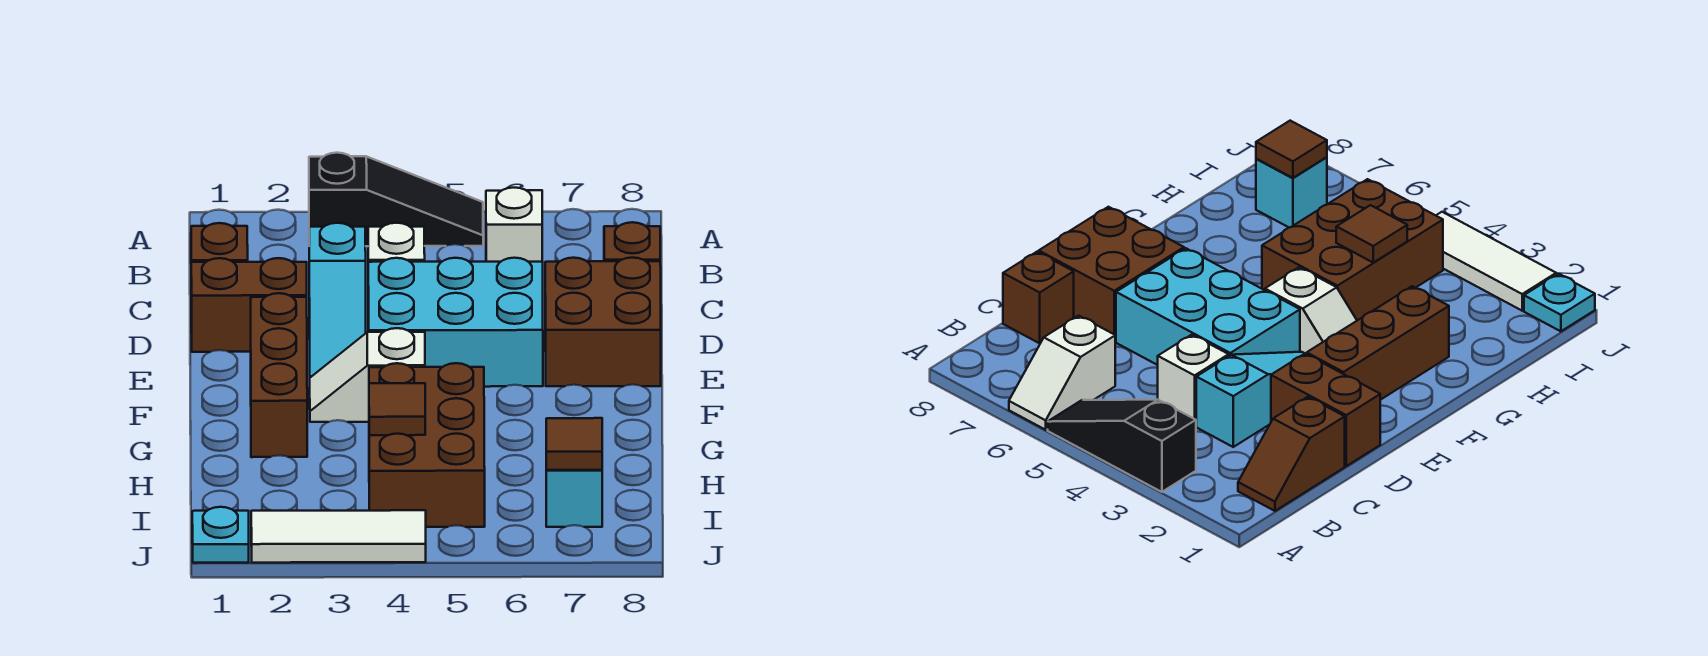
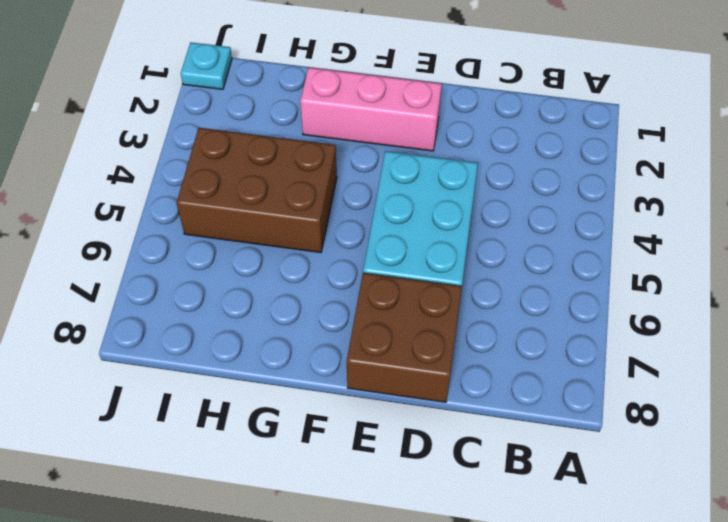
pink 1x3 brick [300,67,442,151] -> brown 1x3 brick [251,293,307,457]
none -> black 1x3 slope [309,153,483,246]
none -> white 1x2 slope [486,188,542,262]
none -> brown 1x2 slope [191,223,248,262]

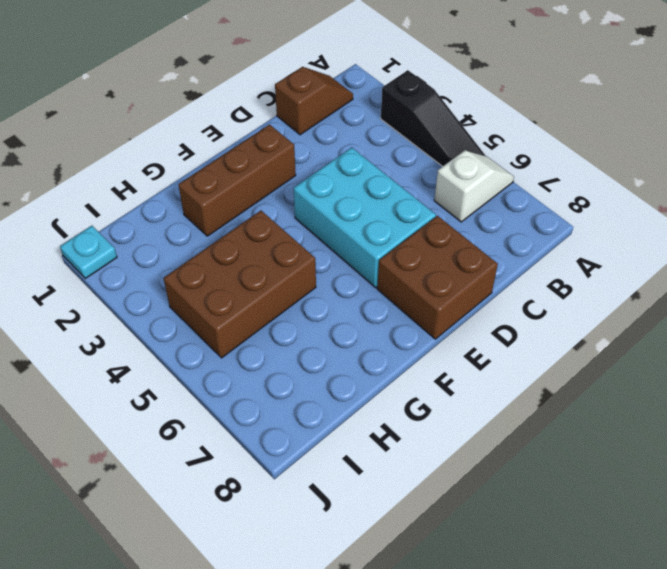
none -> cyan 1x3 slope [309,223,366,377]
none -> white 1x1 brick [368,223,425,262]
none -> brown 1x1 brick [604,222,660,261]

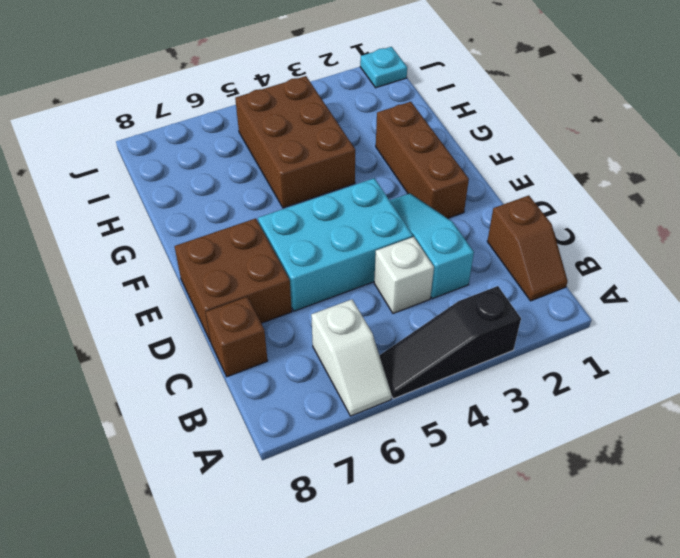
none -> brown 1x2 brick [191,258,307,352]
none -> white 1x2 slope [310,328,425,422]
none -> cyan 1x1 brick [546,470,602,527]

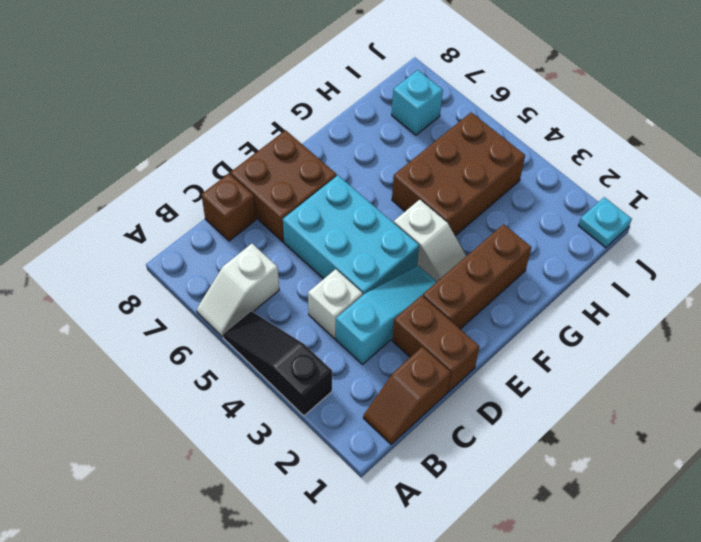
none -> white 1x3 tile [251,510,426,563]
none -> brown 1x1 tile [369,383,425,435]
none -> brown 1x1 tile [546,418,602,470]

